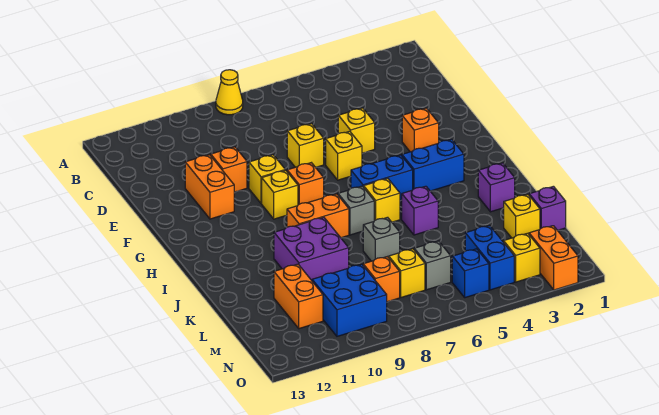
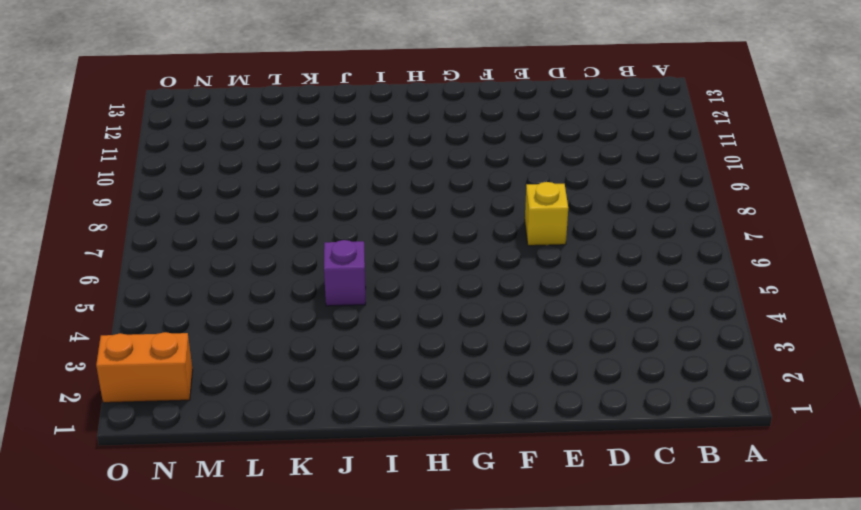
none -> yellow 1x1 cone [216,70,243,115]
none -> yellow 1x1 brick [338,108,375,153]
none -> orange 1x1 brick [211,147,247,192]
none -> orange 1x2 brick [185,155,234,219]

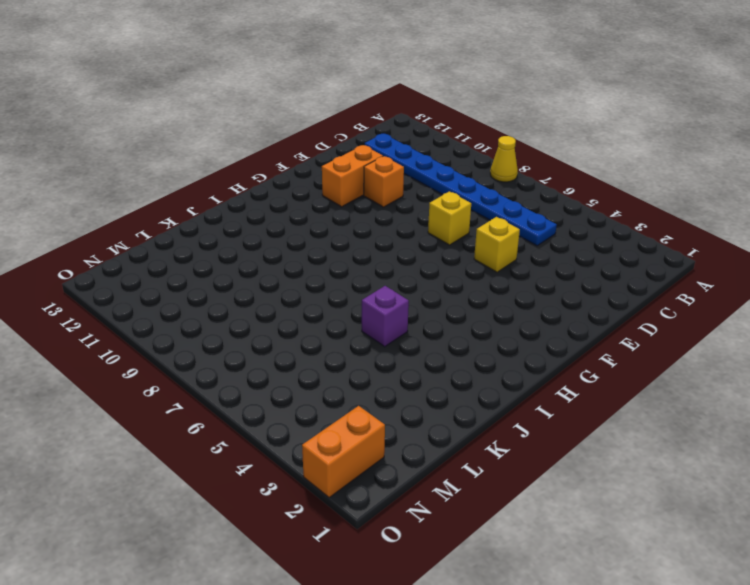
blue 1x8 plate [365,134,557,246] -> none
none -> orange 1x1 brick [402,108,439,152]
none -> yellow 1x1 brick [326,131,362,180]
none -> yellow 1x1 brick [249,155,285,203]
none -> orange 1x1 brick [287,163,324,205]

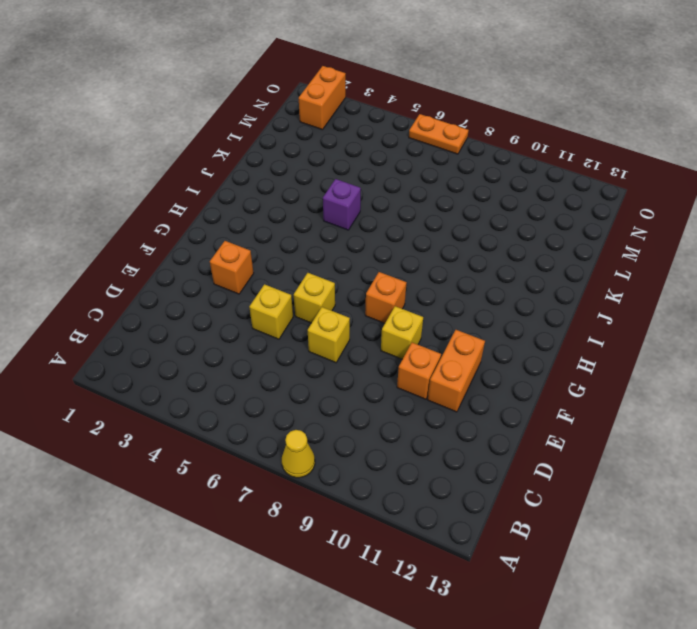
orange 1x2 plate [409,114,469,154] -> none
none -> yellow 1x1 brick [262,170,298,219]
none -> blue 1x2 brick [402,139,464,191]
none -> blue 1x2 brick [351,155,413,200]
none -> yellow 1x1 brick [364,178,400,222]

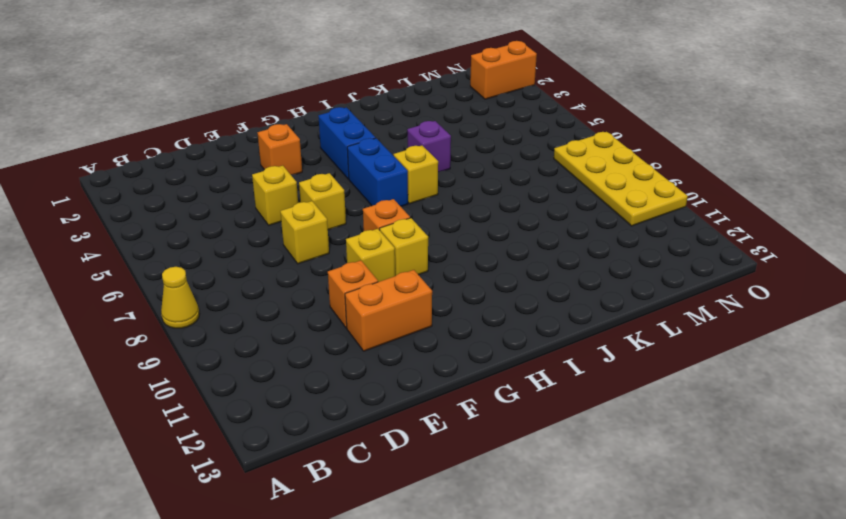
yellow 2x4 plate [554,132,688,226] -> blue 2x2 brick [312,264,387,336]
none -> grey 1x1 brick [338,186,374,235]
none -> orange 1x2 brick [287,194,349,238]
none -> purple 1x1 brick [478,163,515,212]
none -> purple 2x2 brick [274,217,349,280]

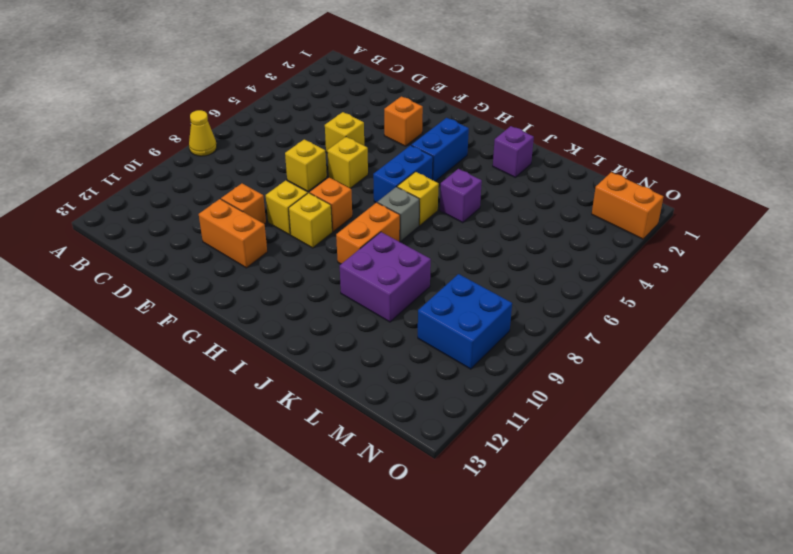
none -> grey 1x1 brick [363,217,400,261]
none -> purple 1x1 brick [529,186,566,230]
none -> yellow 1x1 brick [504,194,540,238]
none -> orange 1x2 brick [274,264,323,329]

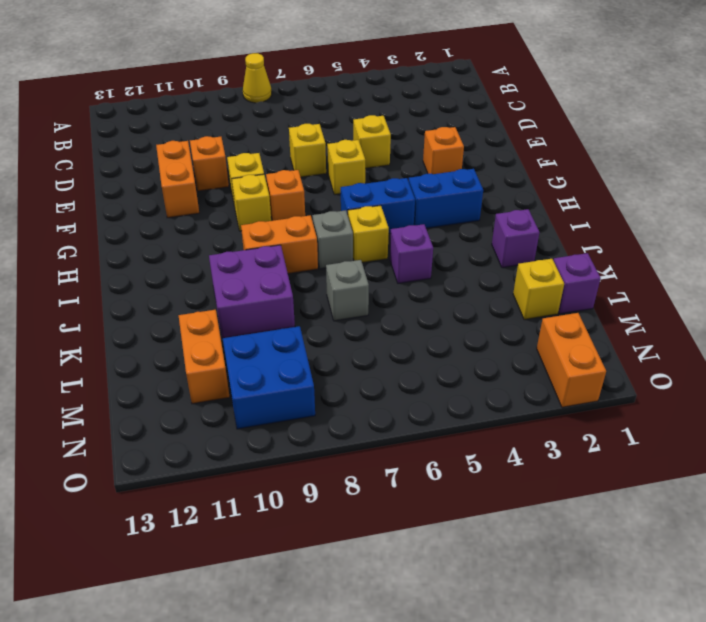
none -> blue 1x2 brick [465,225,514,290]
none -> grey 1x1 brick [414,241,451,290]
none -> yellow 1x1 brick [389,249,425,297]
none -> orange 1x1 brick [363,257,400,302]

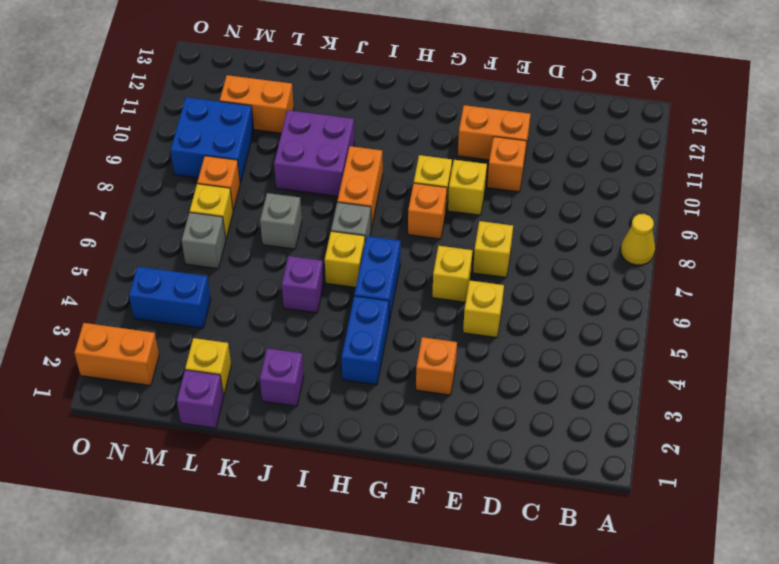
none -> yellow 1x1 brick [504,233,540,282]
none -> blue 1x1 brick [452,249,489,298]

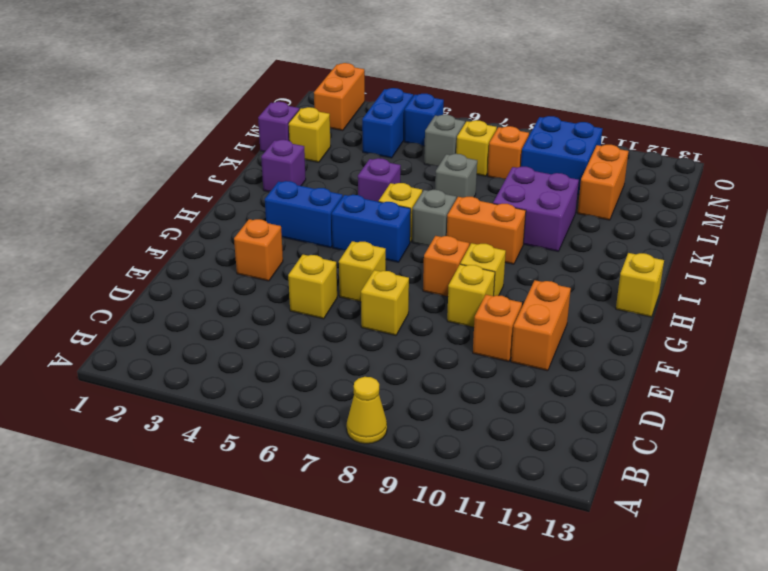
yellow 1x1 brick [616,253,664,317] -> yellow 1x1 brick moved to [504,233,540,282]

